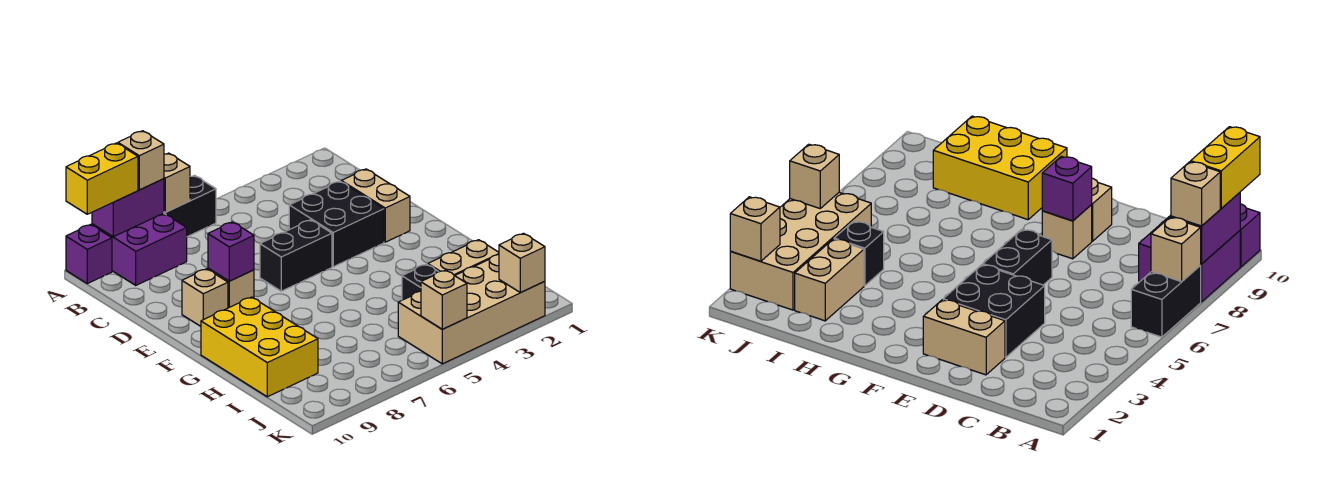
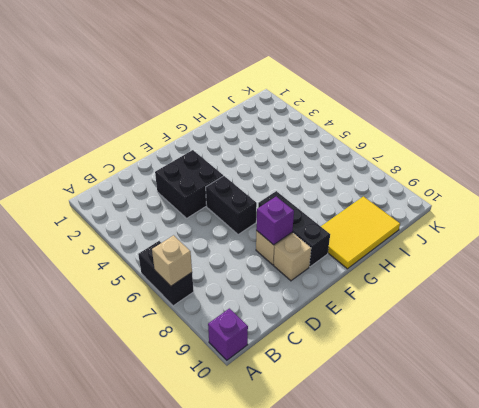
black 1x3 brick [258,191,330,267] -> none
yellow 2x3 tile [321,196,400,269] -> yellow 2x3 brick [201,297,318,397]
none -> purple 2x2 brick [92,213,187,285]
none -> tan 1x2 brick [341,169,410,242]
none -> tan 1x2 brick [428,240,499,276]

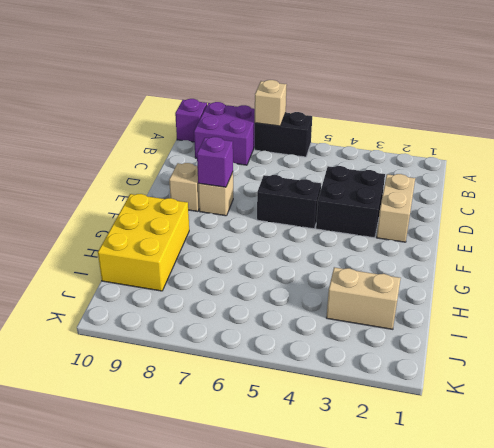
none -> black 1x1 brick [402,264,438,300]
none -> tan 2x4 brick [398,255,545,364]
none -> purple 1x2 brick [92,179,164,237]

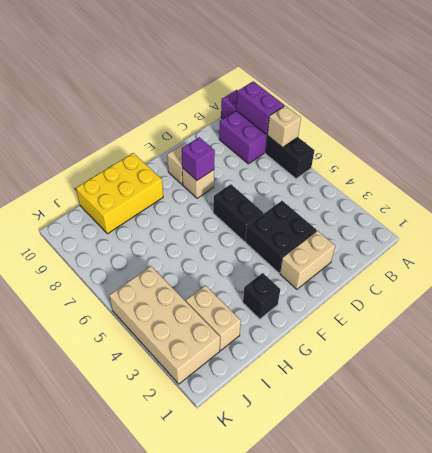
black 1x1 brick [243,273,280,319] -> black 1x1 brick moved to [402,264,438,300]
none -> tan 1x1 brick [499,233,545,293]
none -> tan 1x1 brick [421,270,467,329]
none -> tan 1x1 brick [118,131,164,190]

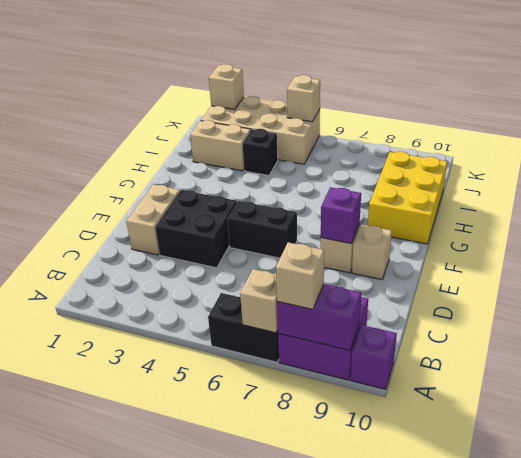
none -> yellow 1x2 brick [66,143,138,214]

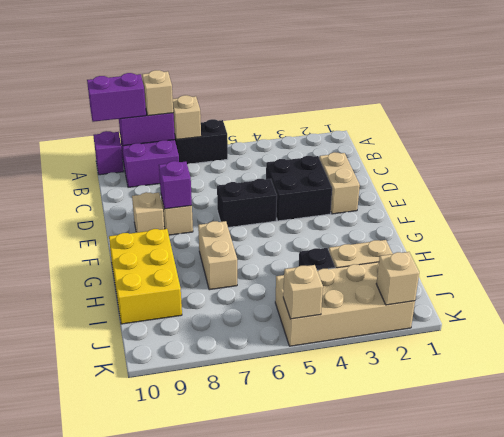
purple 1x2 brick [87,73,146,122] -> yellow 1x2 brick [66,143,138,214]
tan 1x2 brick [198,221,237,290] -> none

